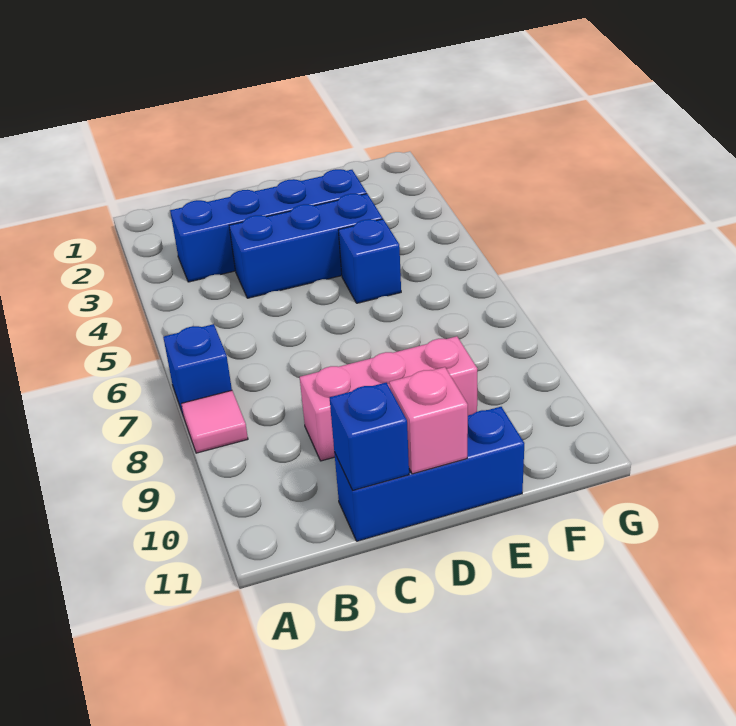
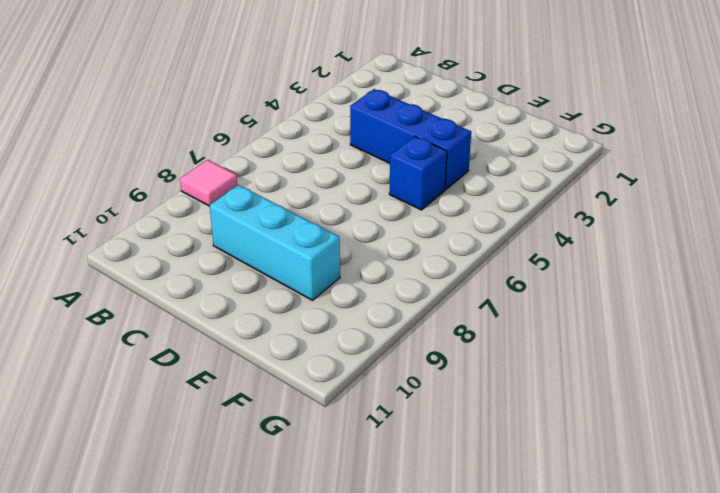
cyan 1x3 brick [210,185,340,300] -> pink 1x3 brick [300,336,477,461]
none -> blue 1x1 brick [163,324,232,416]
none -> blue 1x4 brick [170,169,367,282]

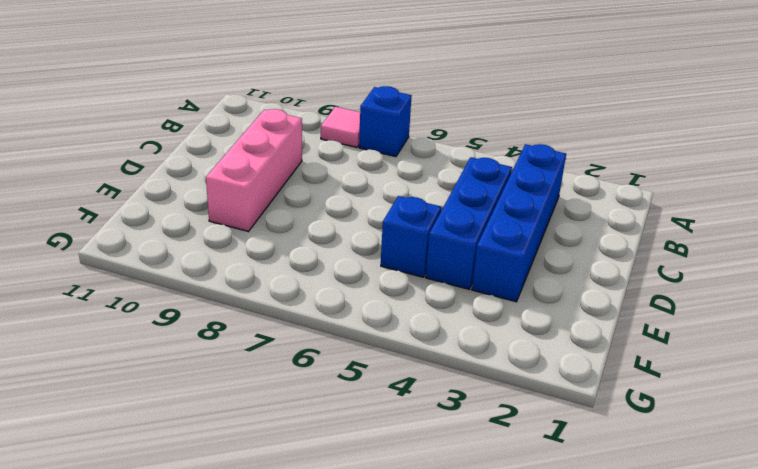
none -> blue 1x3 brick [334,407,524,541]
none -> blue 1x1 brick [330,383,409,490]

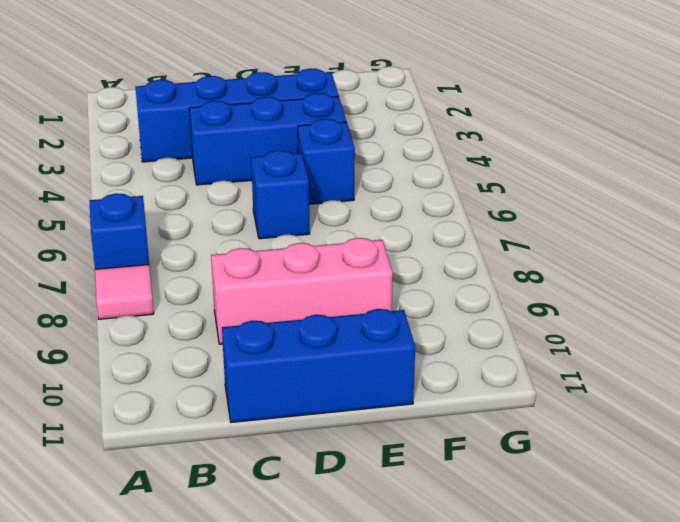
blue 1x1 brick [251,150,310,239] -> blue 1x1 brick moved to [330,383,409,490]
none -> pink 1x1 brick [389,367,468,474]

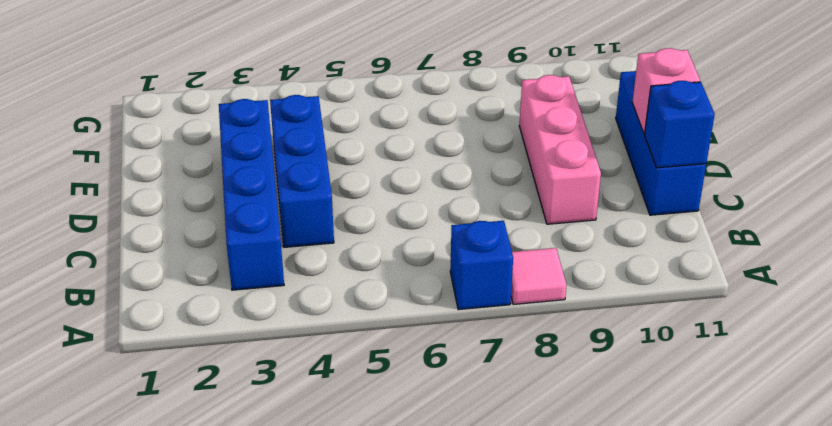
none -> blue 1x1 brick [338,219,401,303]

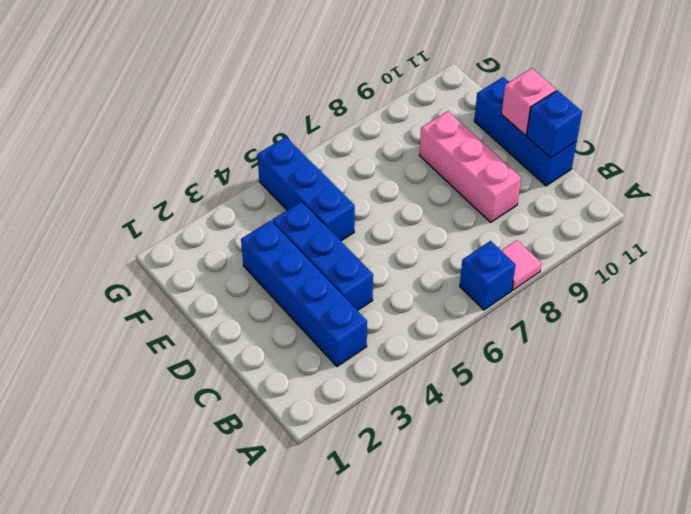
blue 1x3 brick [257,137,355,241] -> blue 1x1 brick [338,219,401,303]

